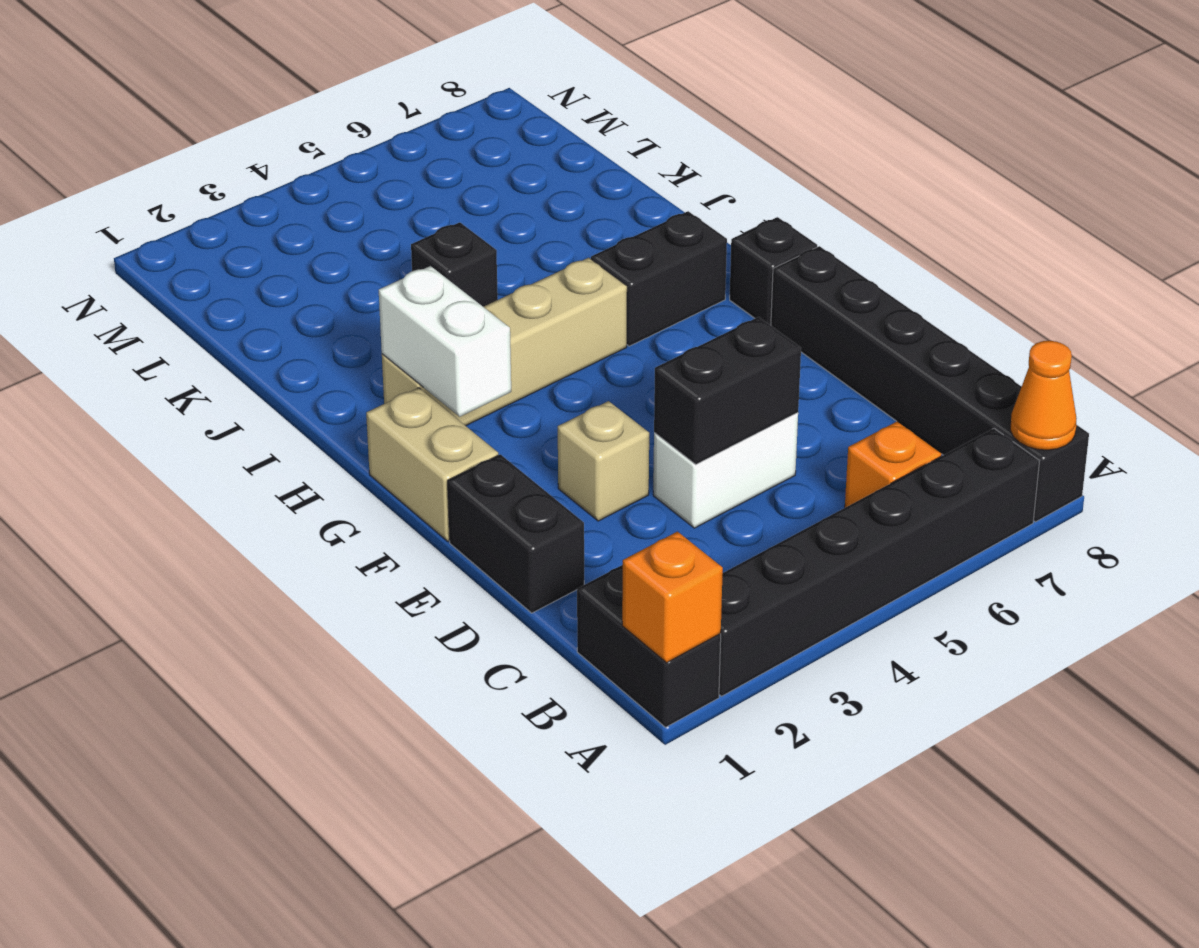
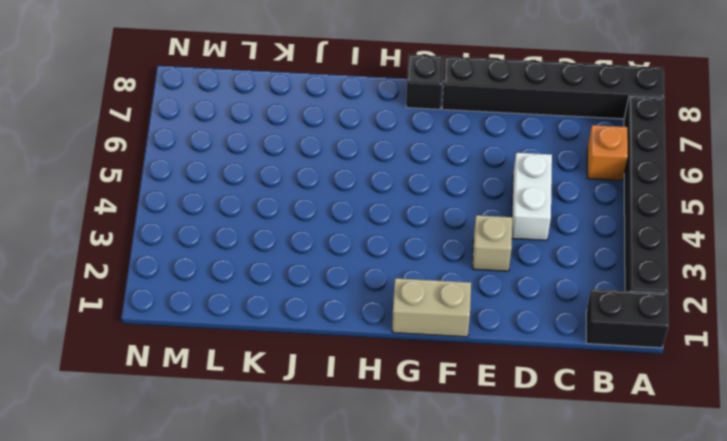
none -> black 1x2 brick [448,454,584,613]
none -> tan 1x4 brick [382,258,627,426]
none -> black 1x2 brick [591,211,727,346]

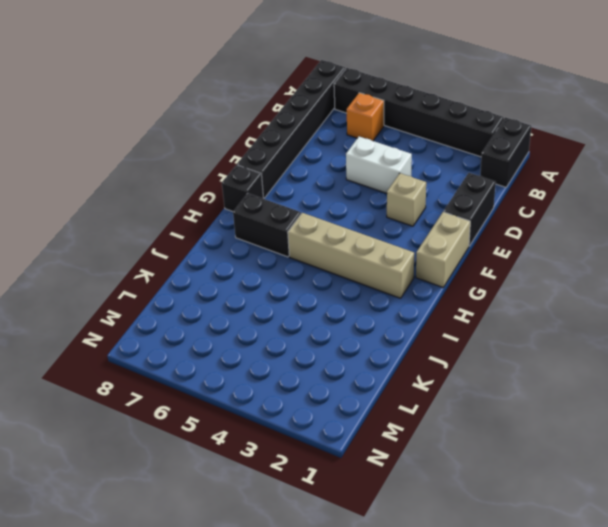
none -> black 1x1 brick [411,222,498,307]
none -> orange 1x1 brick [622,532,723,663]
none -> orange 1x1 cone [1010,341,1077,450]

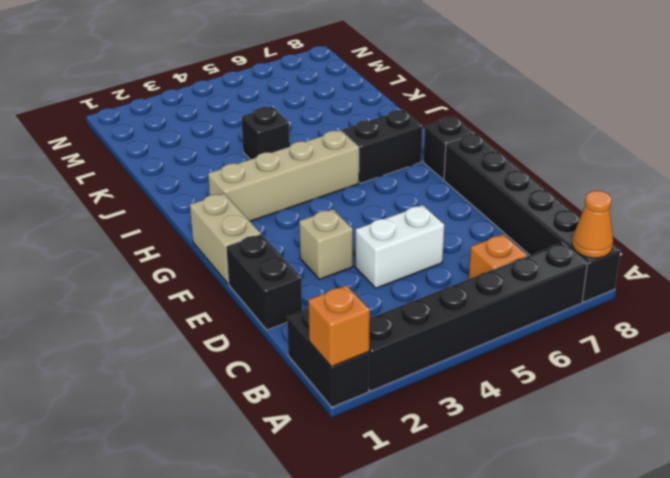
none -> black 1x2 brick [654,317,801,464]
none -> white 1x2 brick [379,266,511,417]

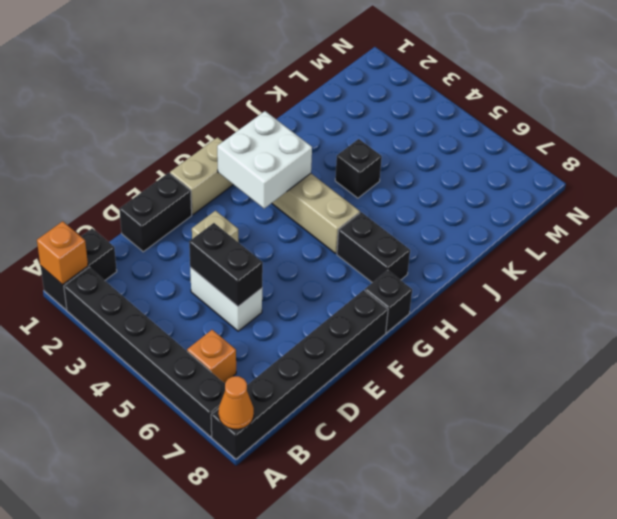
white 2x2 brick [217,111,312,209] -> white 1x2 brick [379,266,511,417]

